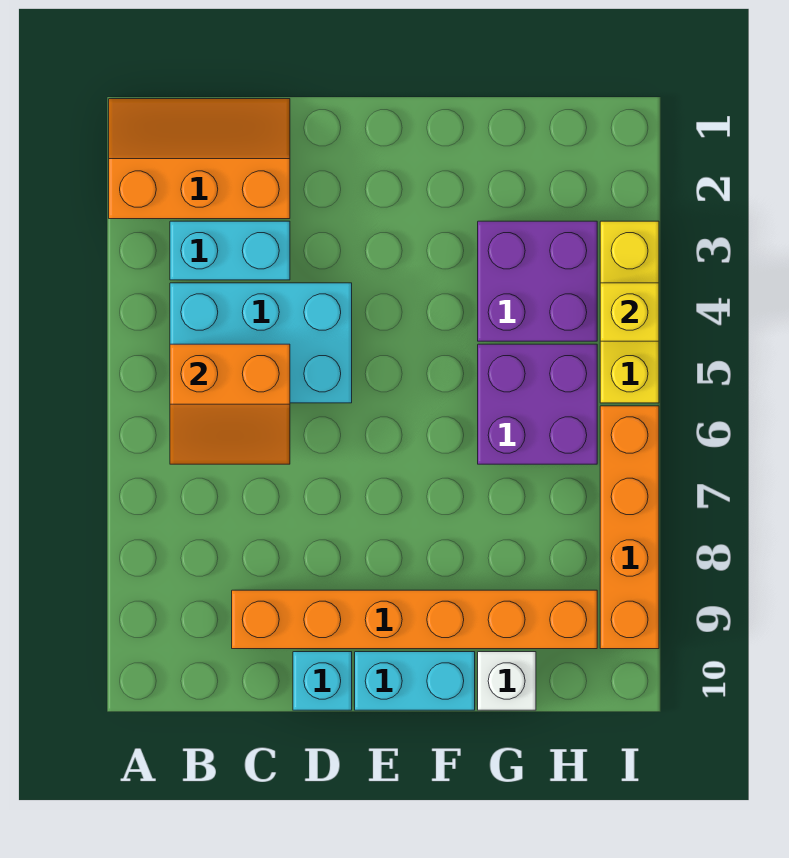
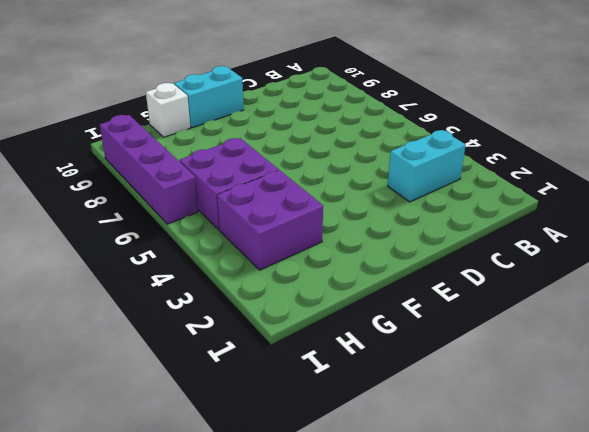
purple 1x4 brick [100,115,198,224] -> orange 1x4 brick [600,406,659,649]
none -> orange 2x3 slope [109,99,290,219]
none -> cyan 2x3 brick [170,283,352,403]
none -> orange 1x6 brick [232,590,597,649]

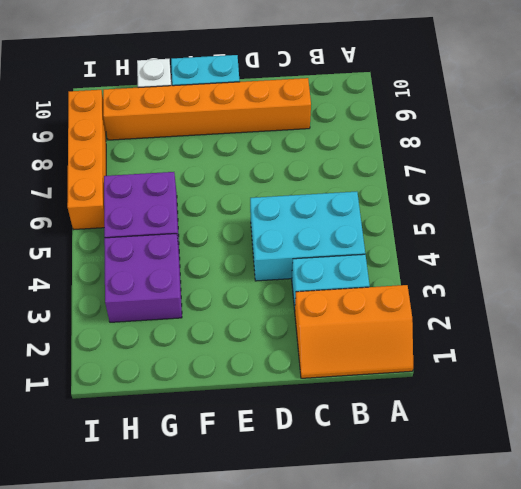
none -> cyan 1x1 brick [293,652,352,710]
none -> yellow 1x3 brick [600,221,659,403]
none -> orange 2x2 slope [170,344,290,464]

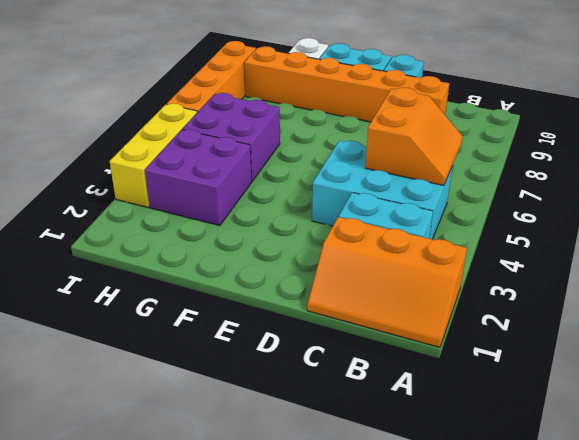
orange 2x2 slope [365,88,463,185] -> orange 2x2 slope turned to [170,344,290,464]
none -> yellow 1x1 brick [600,283,659,341]

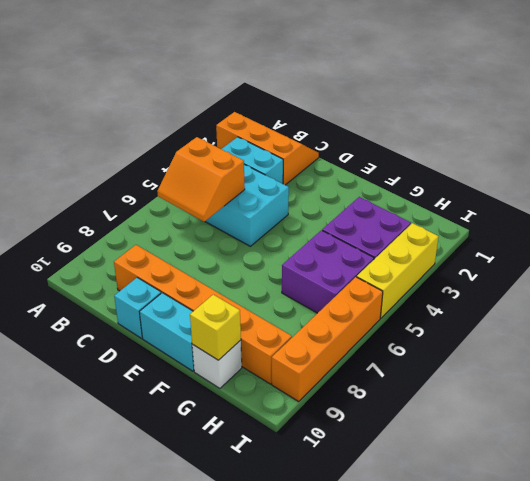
yellow 1x1 brick [190,295,241,360] -> yellow 1x1 brick moved to [600,283,659,341]

